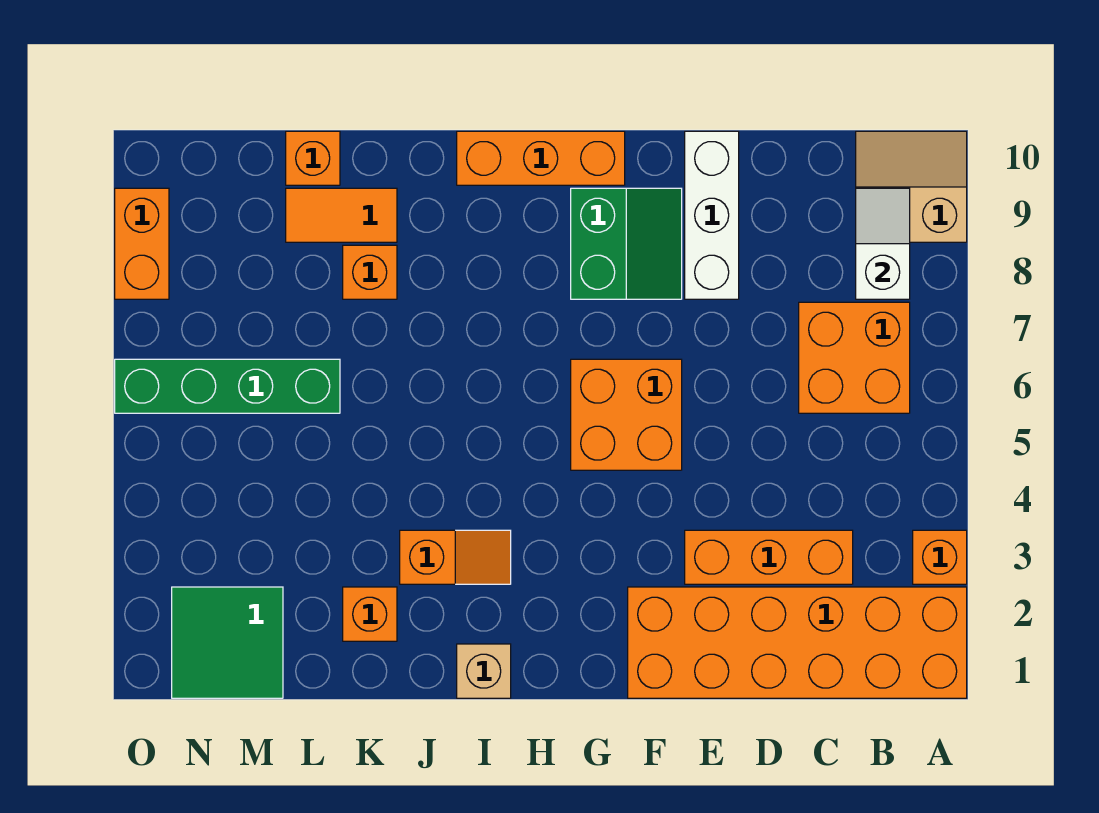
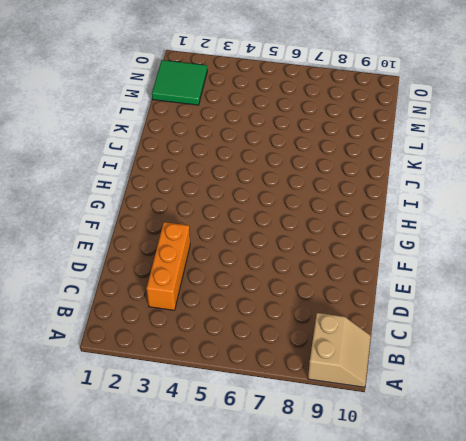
none -> orange 2x6 brick [628,587,967,698]
none -> orange 1x1 brick [913,530,967,584]
none -> orange 2x2 brick [799,302,910,413]

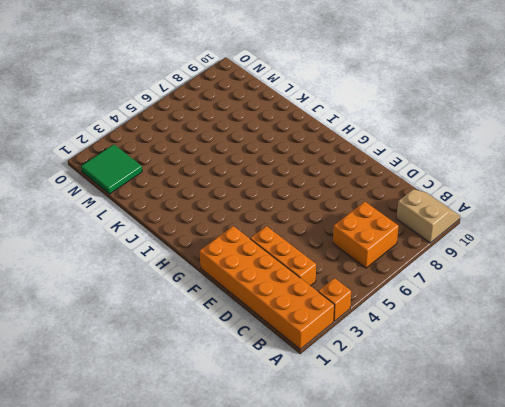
none -> white 1x3 brick [685,131,739,299]
none -> orange 2x2 brick [571,359,682,470]
none -> green 2x2 slope [571,188,682,299]

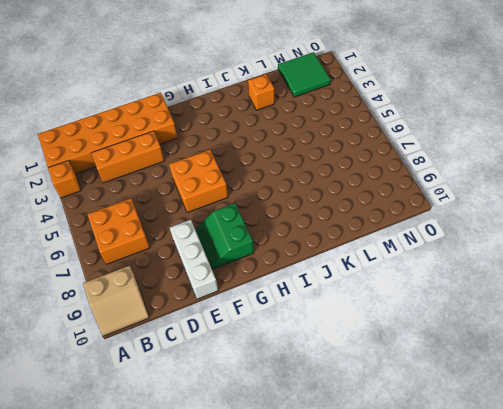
none -> orange 1x3 brick [457,131,625,185]
none -> tan 1x1 brick [457,644,511,698]
none -> orange 1x2 slope [400,530,511,584]

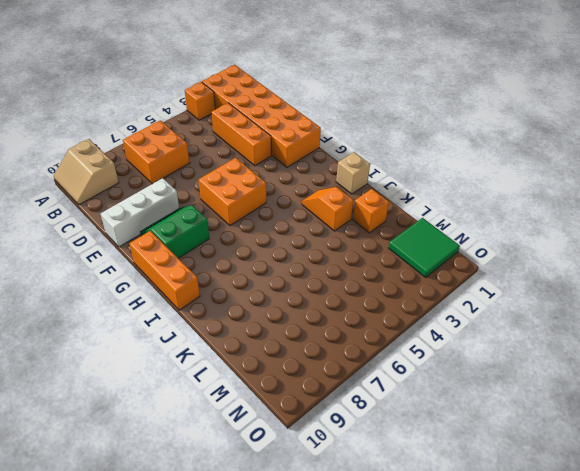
none -> orange 1x1 brick [343,245,397,299]
none -> orange 1x2 tile [286,188,397,242]
none -> green 1x4 brick [115,359,340,413]

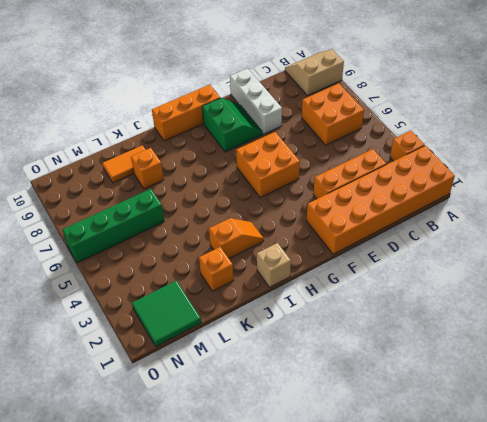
none -> orange 1x1 brick [286,131,340,185]
none -> orange 1x2 brick [115,188,169,299]
none -> white 1x2 slope [856,188,910,299]

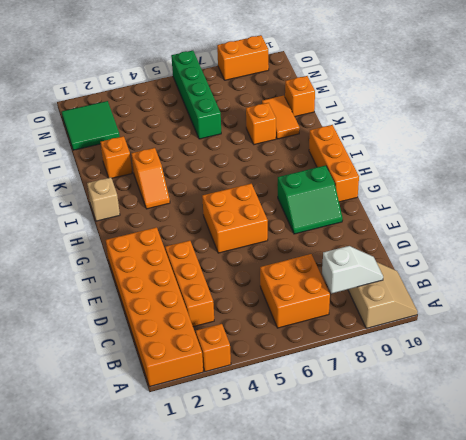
none -> white 1x3 brick [685,131,739,299]

